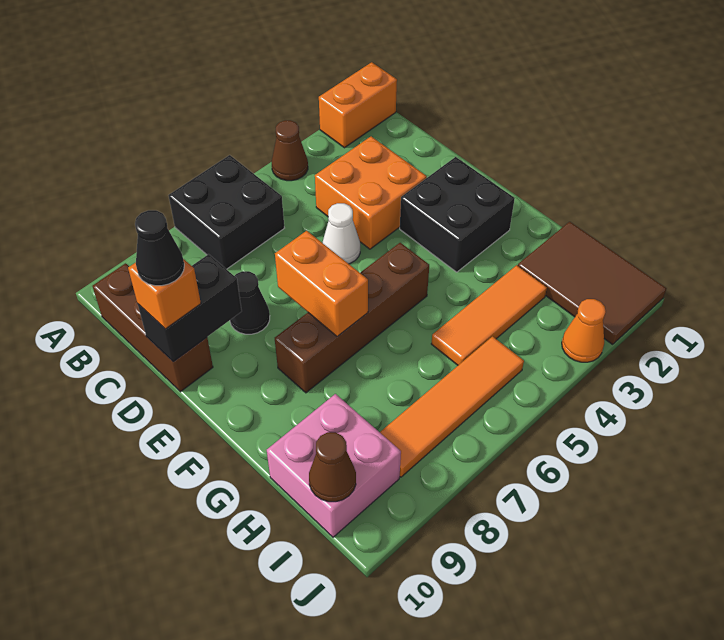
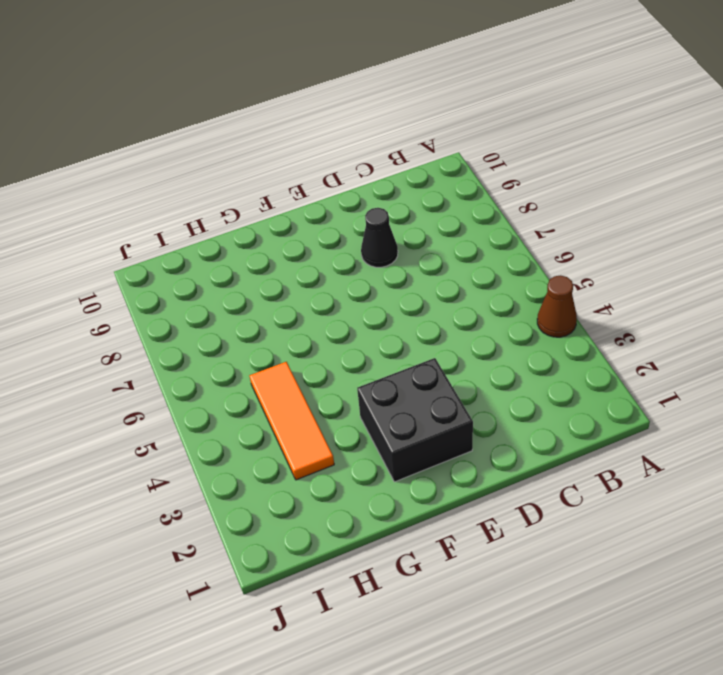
none -> orange 1x2 brick [319,62,397,148]
none -> black 2x2 brick [168,155,284,269]
none -> brown 1x3 brick [92,263,213,392]

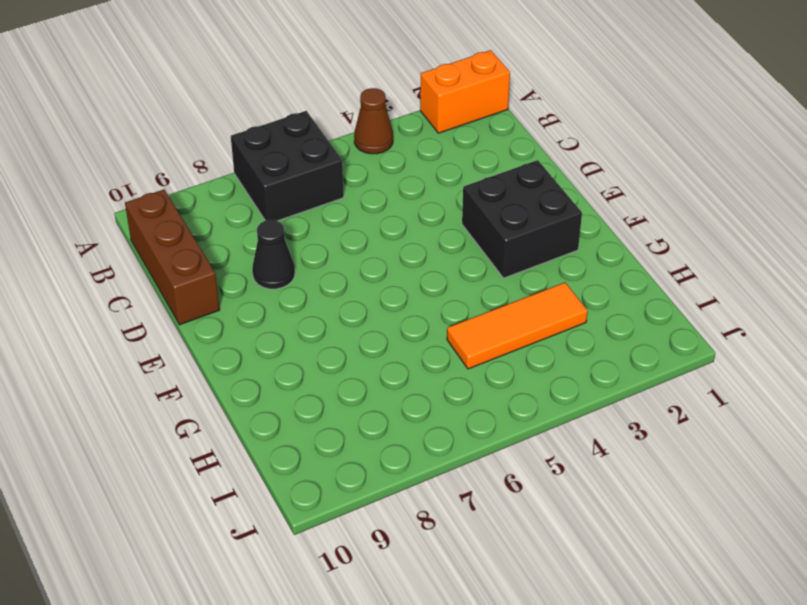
none -> orange 2x2 brick [315,136,427,249]
none -> white 1x1 cone [322,203,360,264]
none -> brown 1x4 brick [275,243,429,393]

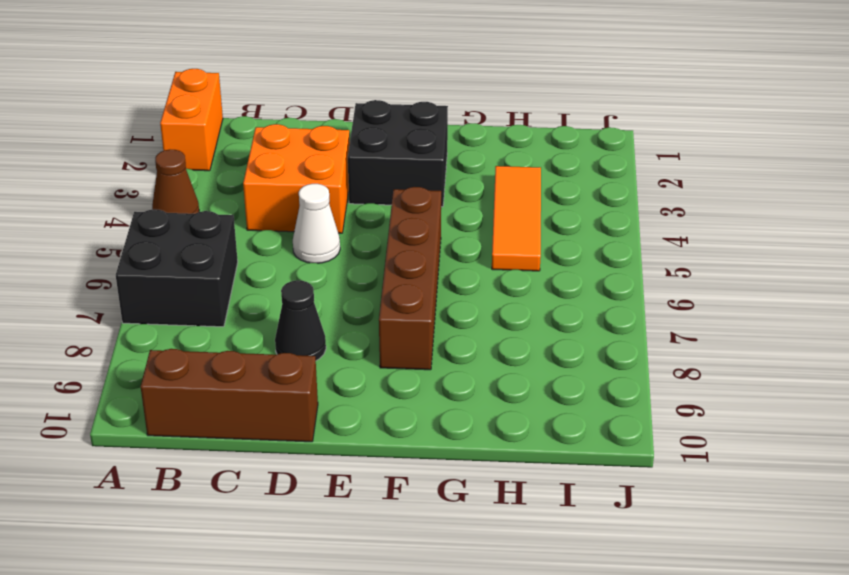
none -> brown 2x3 tile [518,222,666,344]
none -> pink 2x2 brick [267,394,401,537]
none -> orange 1x4 tile [380,336,524,477]

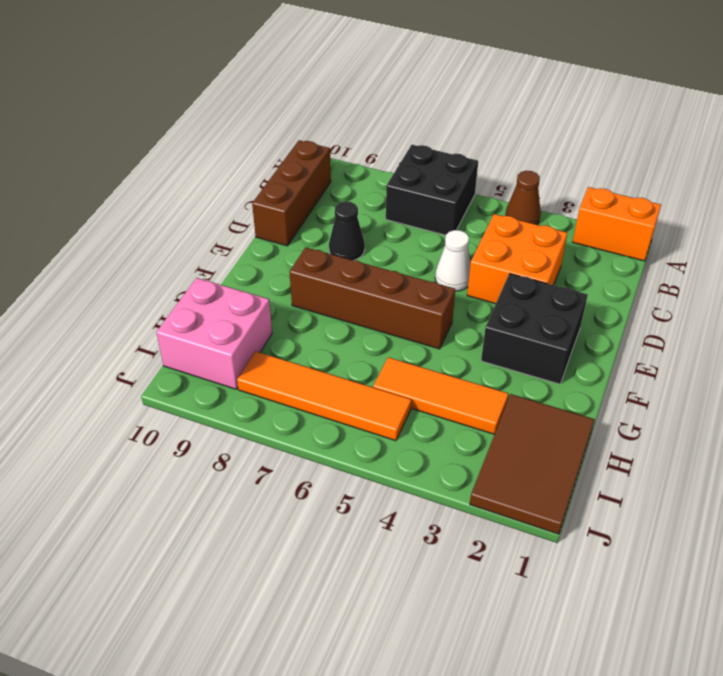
none -> orange 1x1 cone [562,299,606,362]
none -> black 1x2 brick [138,254,242,362]
none -> orange 1x2 brick [275,231,368,337]

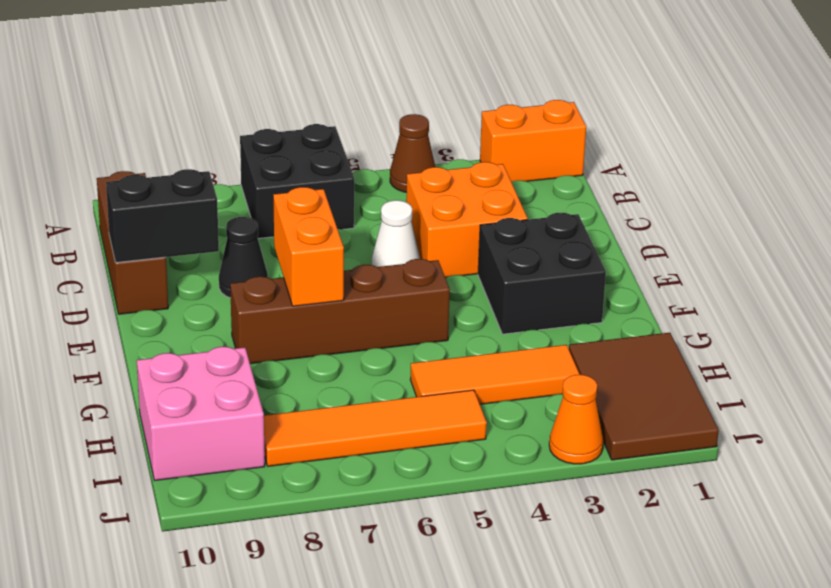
none -> brown 1x1 cone [309,432,356,502]
none -> orange 1x1 brick [128,259,201,329]
none -> black 1x1 cone [135,210,184,286]

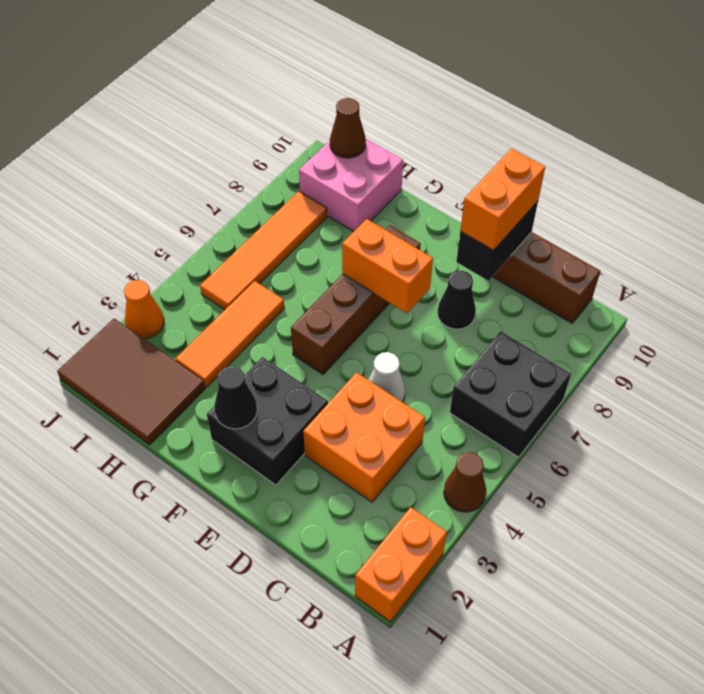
orange 1x2 brick [460,149,545,250] -> orange 1x1 brick [128,259,201,329]
black 1x1 cone [214,366,257,429] -> black 1x1 cone moved to [135,210,184,286]

